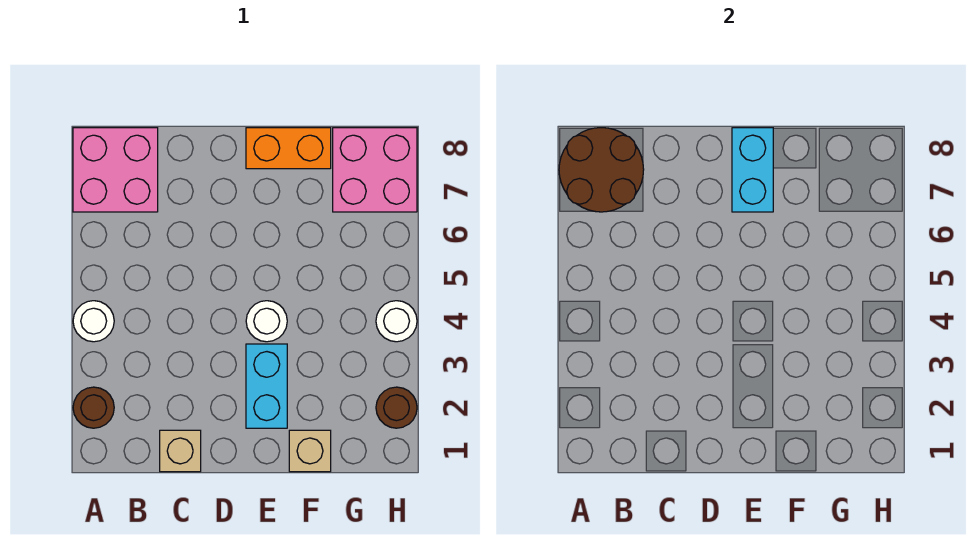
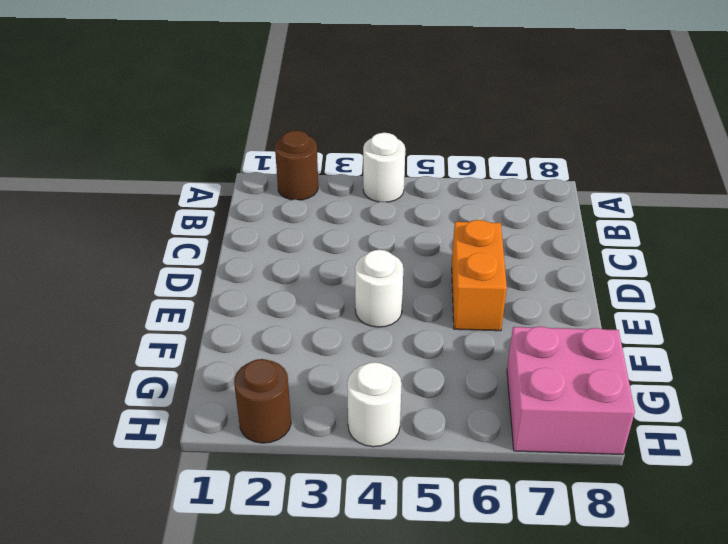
orange 1x2 brick [452,220,507,331] -> orange 1x2 brick moved to [246,128,331,169]
none -> pink 2x2 brick [73,128,158,212]
none -> tan 1x1 brick [160,430,201,472]
none -> cyan 1x2 brick [246,344,287,428]

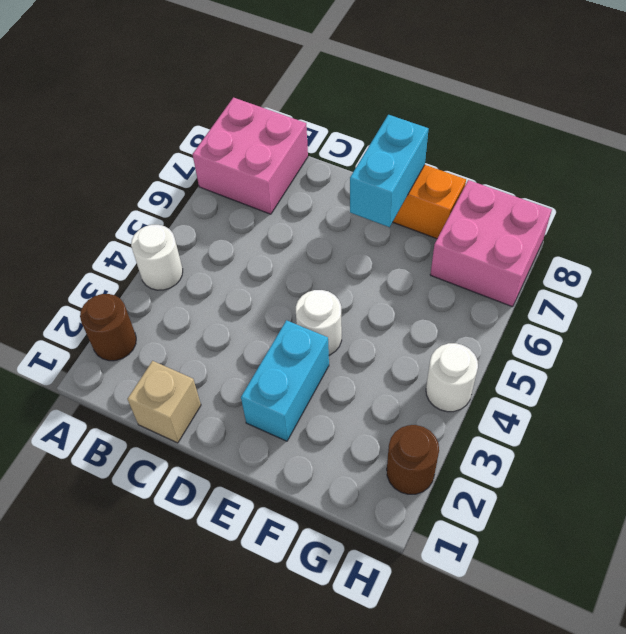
none -> tan 1x1 brick [289,430,331,472]
none -> brown 2x2 round brick [559,128,644,212]

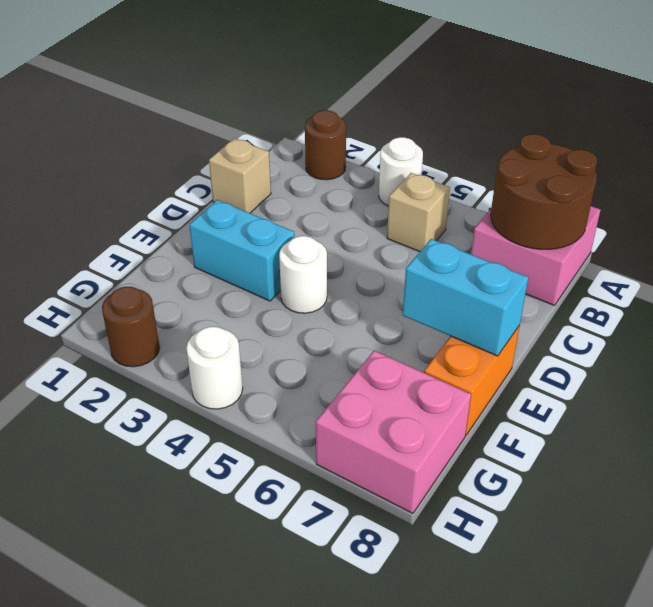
tan 1x1 brick [387,173,450,252] -> tan 1x1 brick moved to [289,430,331,472]

